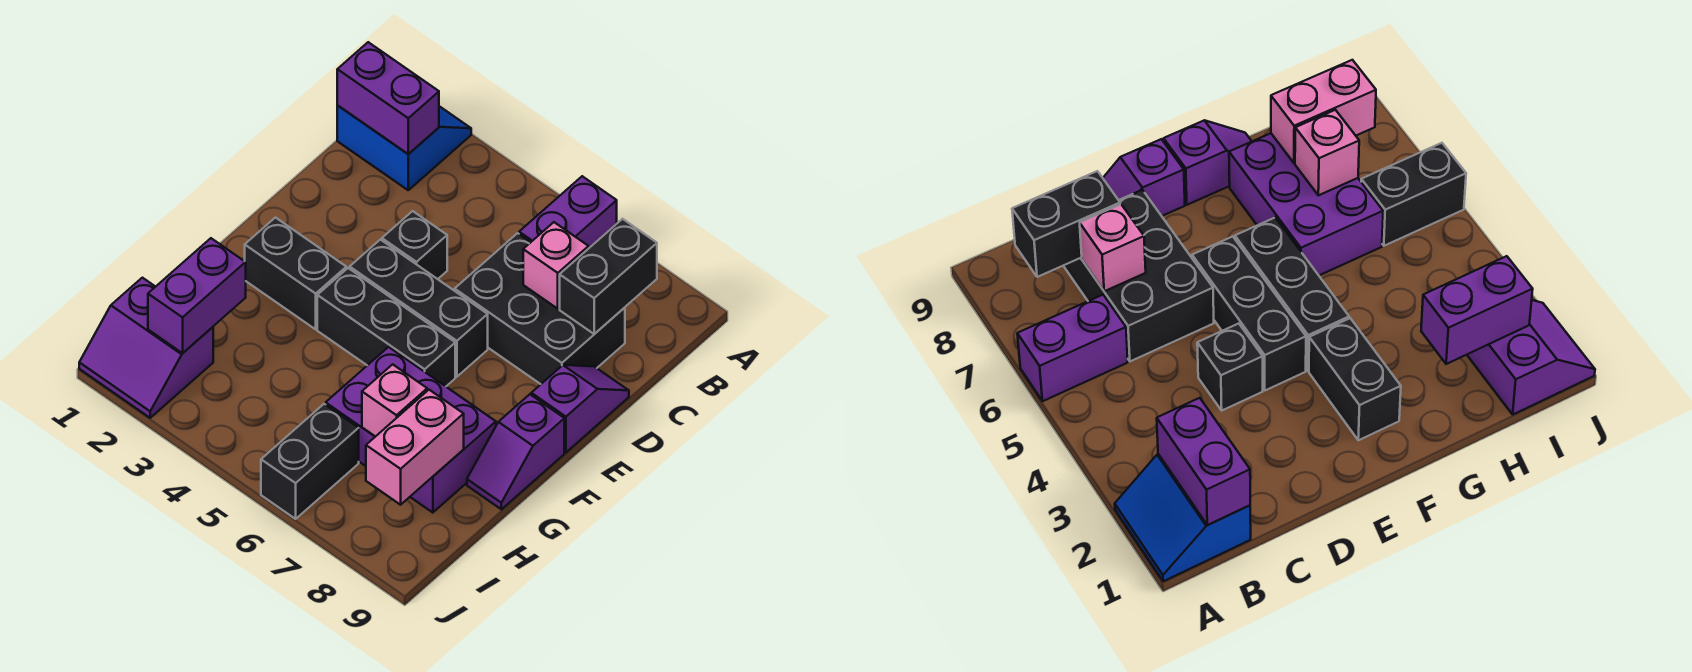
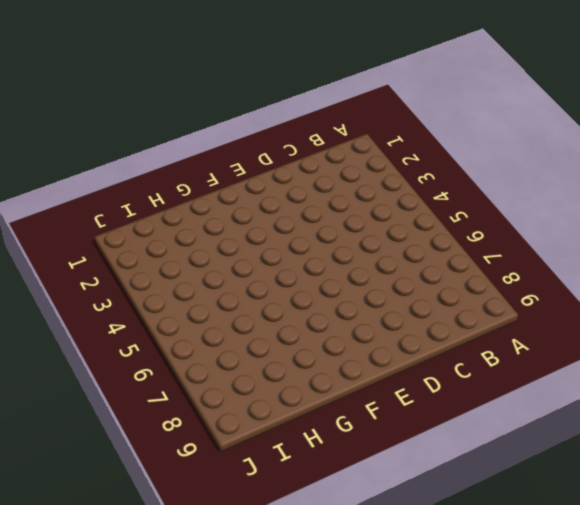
none -> blue 2x2 slope [337,106,471,190]
none -> purple 1x2 brick [519,176,617,248]
none -> black 2x3 brick [455,233,625,384]

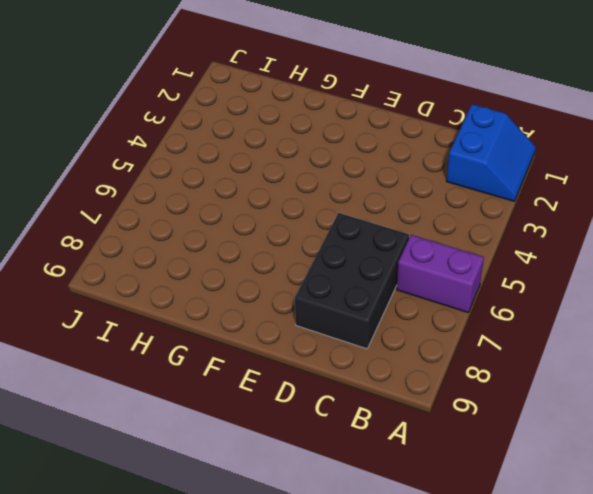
none -> black 1x1 brick [382,211,447,279]
none -> purple 1x2 slope [531,365,629,452]
none -> black 1x3 brick [350,240,488,377]

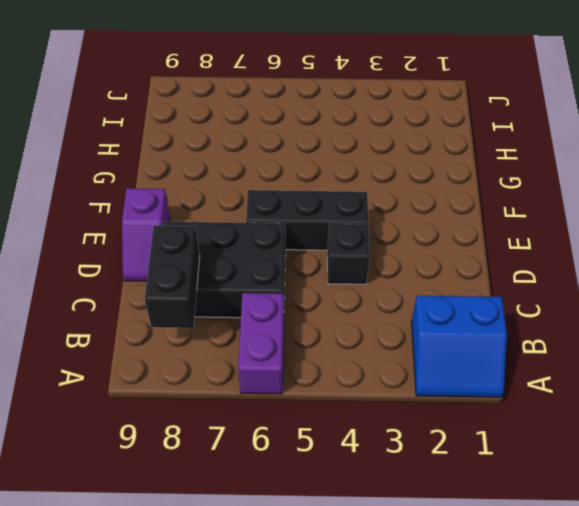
none -> black 1x2 brick [245,218,346,329]
none -> black 1x3 brick [317,268,455,386]
none -> purple 1x2 slope [467,394,564,509]

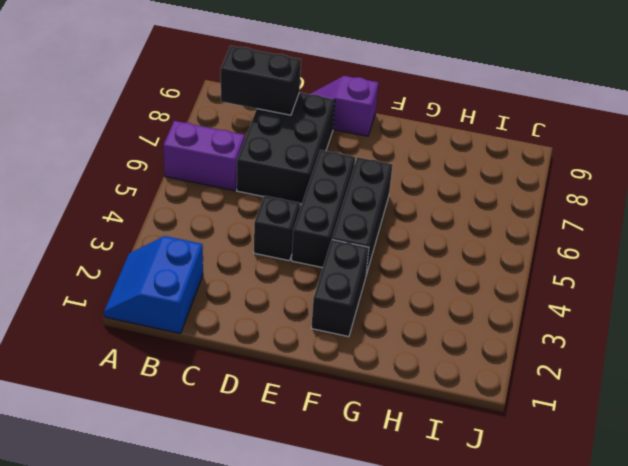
none -> purple 1x2 slope [467,394,564,509]
none -> purple 2x3 brick [326,347,496,513]
none -> purple 2x2 slope [79,278,213,418]

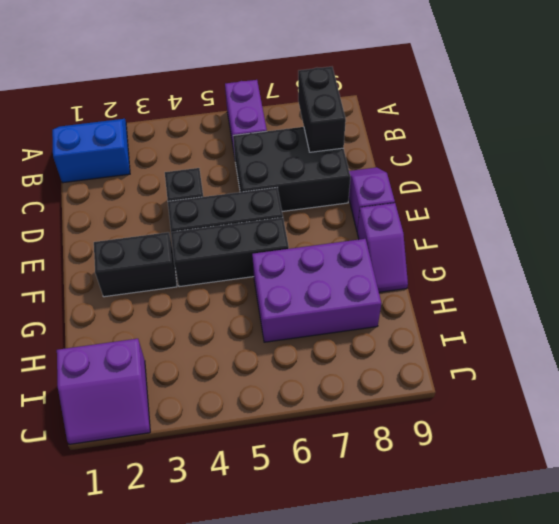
none -> black 1x2 brick [261,404,359,519]
none -> purple 1x2 brick [337,42,439,154]
none -> pink 1x1 brick [523,222,589,309]

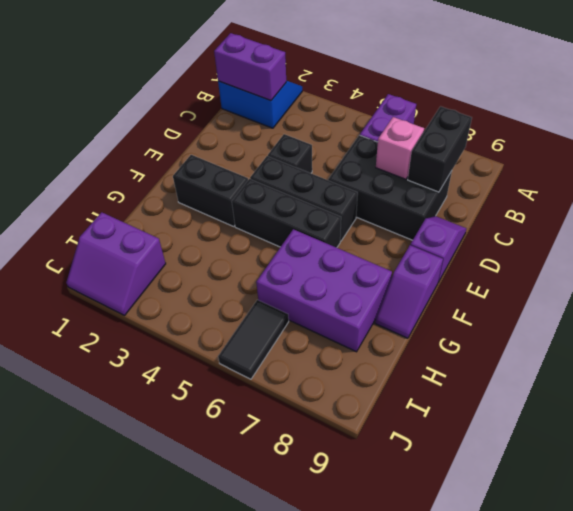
black 1x2 tile [218,300,289,379] -> black 1x2 brick [261,404,359,519]
none -> purple 1x2 brick [148,238,246,353]
none -> pink 1x1 brick [362,364,427,437]
none -> pink 1x2 brick [366,390,464,505]

